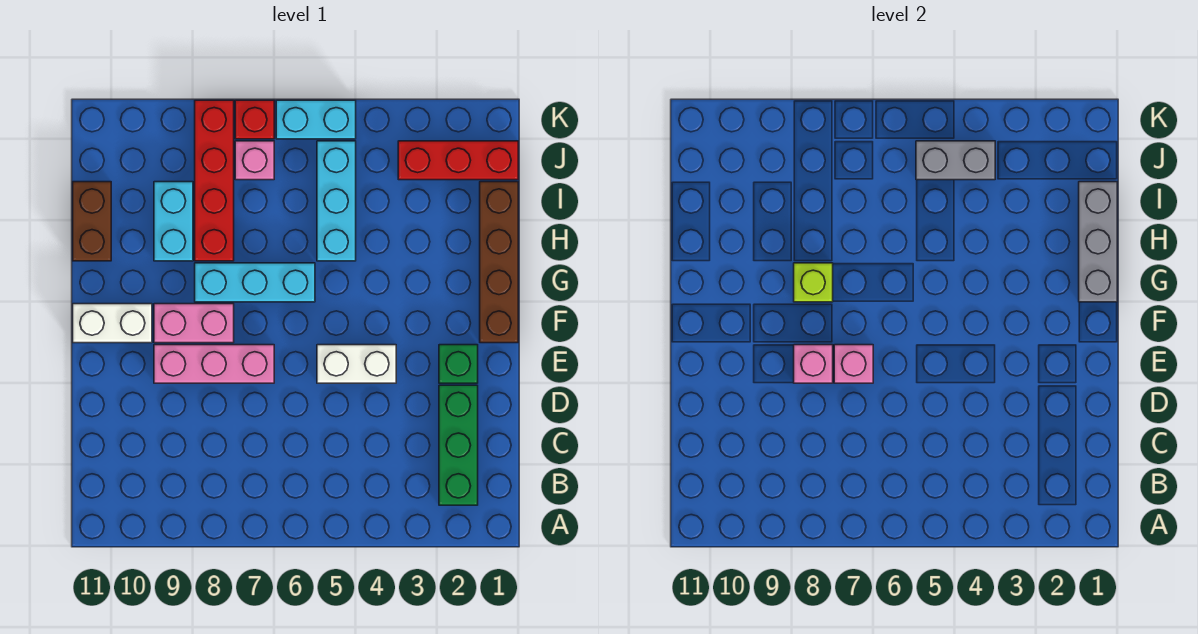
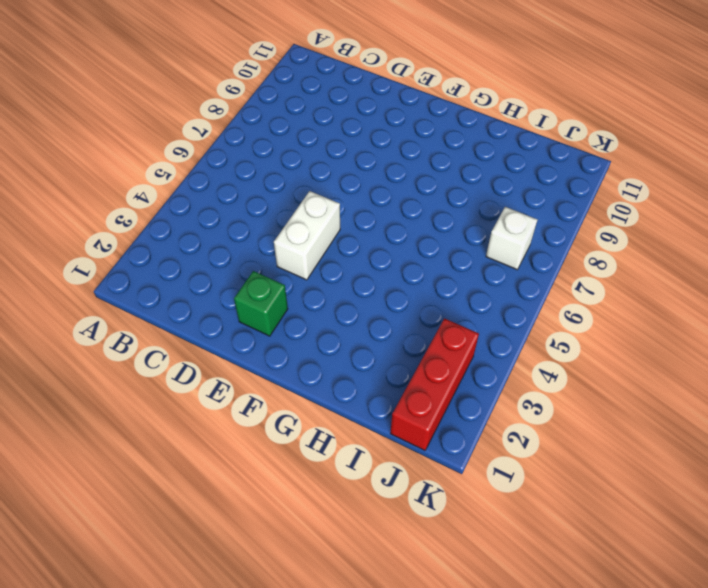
white 1x1 brick [486,207,537,270] -> pink 1x1 brick [235,141,274,180]
none -> green 1x3 brick [439,385,478,505]
none -> pink 1x3 brick [154,345,274,383]
none -> brown 1x4 brick [480,182,518,343]

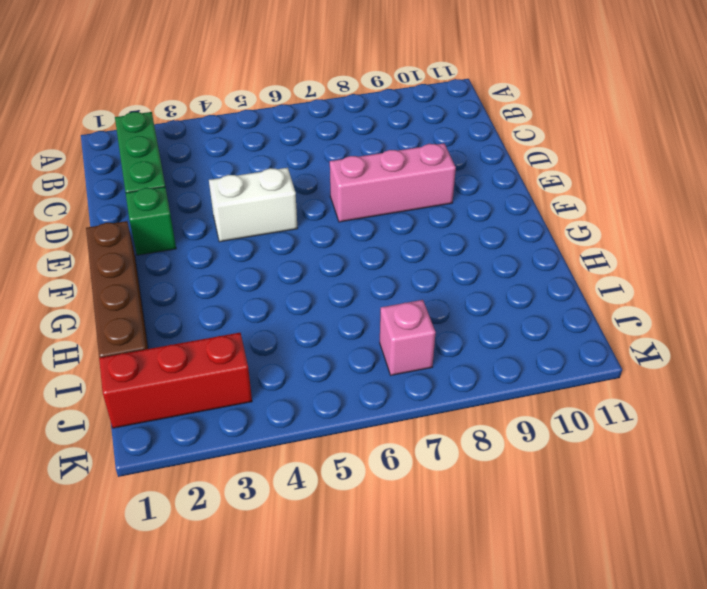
none -> pink 1x2 brick [154,304,234,343]
none -> white 1x2 brick [73,304,152,343]
none -> cyan 1x3 brick [195,263,315,302]

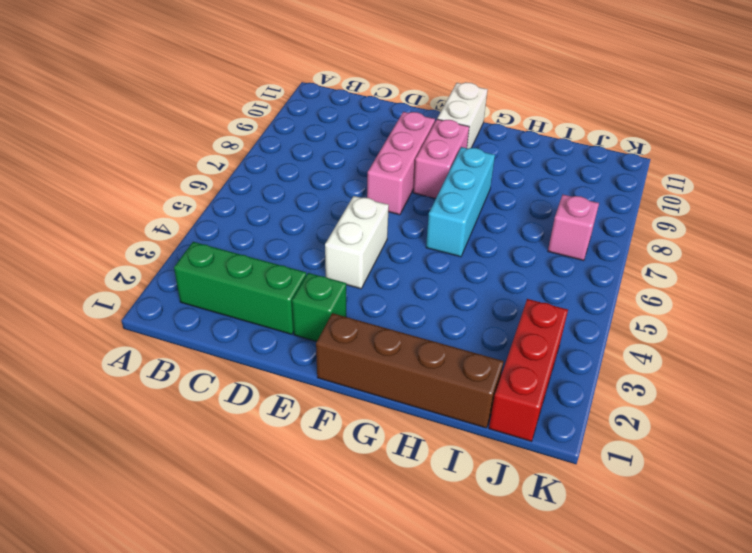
none -> cyan 1x3 brick [317,141,356,261]
none -> red 1x4 brick [195,100,234,261]
none -> cyan 1x2 brick [154,182,193,261]

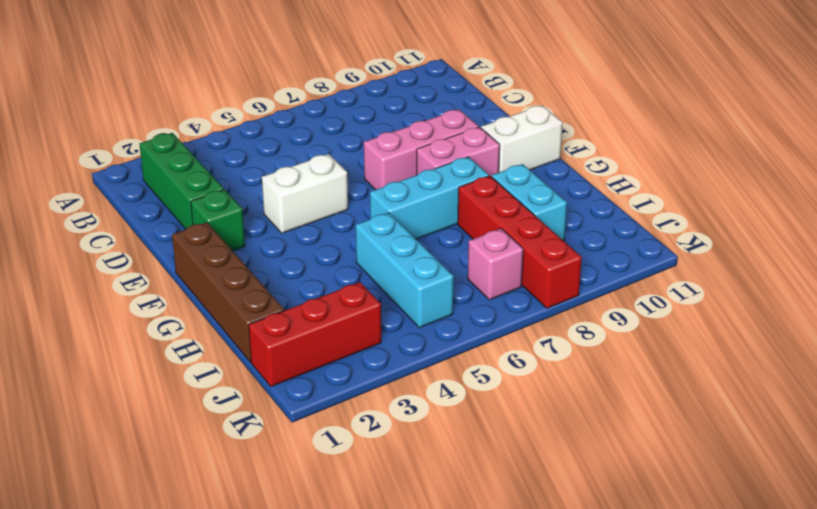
none -> brown 1x2 brick [73,182,111,261]
none -> cyan 1x2 brick [276,100,356,139]
none -> red 1x1 brick [235,100,274,139]

